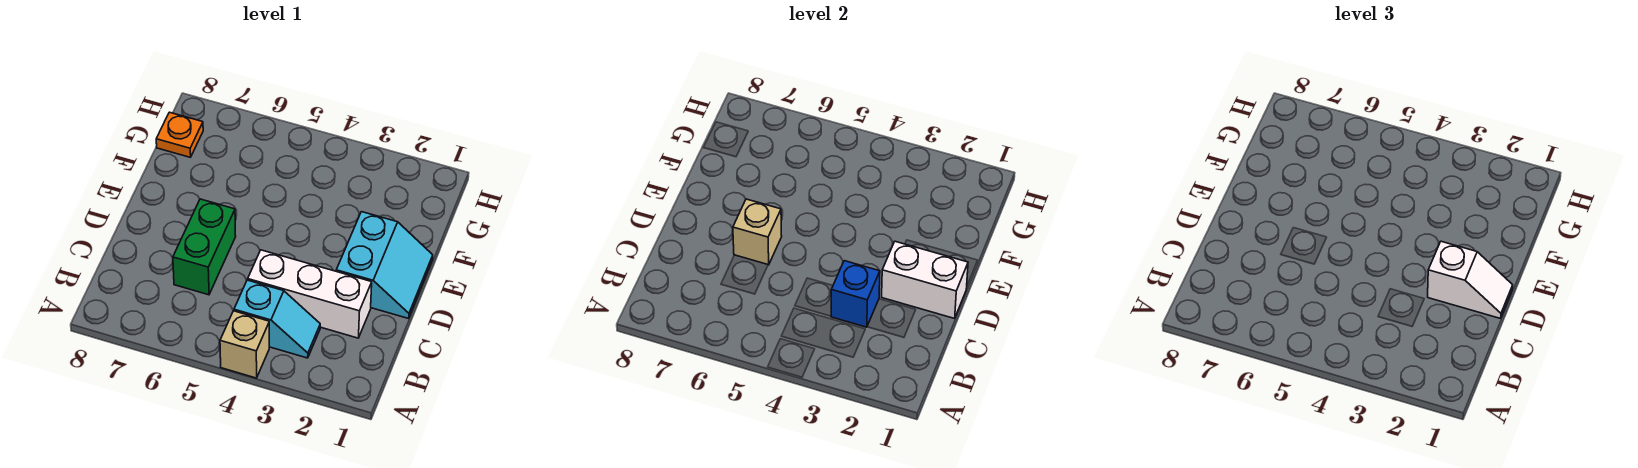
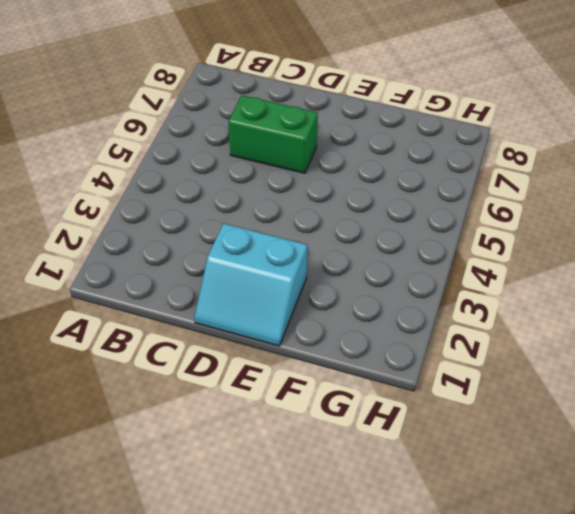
none -> tan 1x1 brick [220,311,269,378]
none -> cyan 1x2 slope [234,280,320,358]

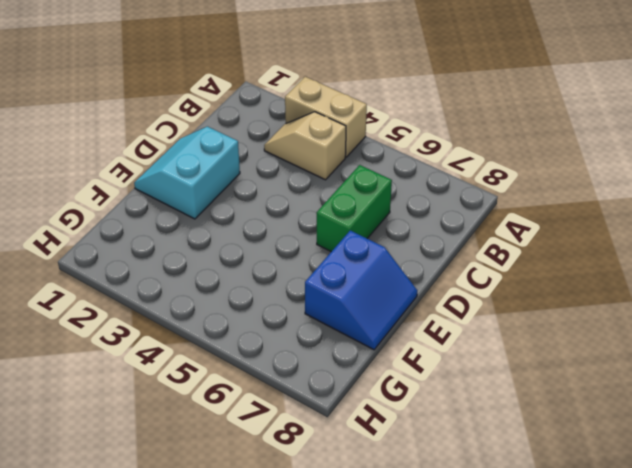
tan 1x2 brick [285,77,367,157] -> tan 1x1 brick [220,311,269,378]
tan 1x2 slope [264,112,346,180] -> cyan 1x2 slope [234,280,320,358]
blue 2x2 slope [305,230,418,350] -> none
none -> white 1x3 brick [248,250,372,338]
none -> orange 1x1 plate [156,112,203,157]

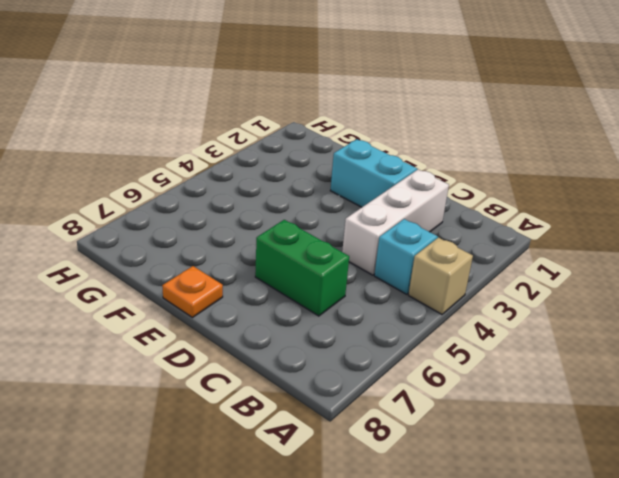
orange 1x1 plate [162,266,223,318] -> orange 1x1 plate moved to [156,112,203,157]
none -> blue 1x1 brick [831,261,880,327]
none -> white 1x2 brick [882,241,968,318]

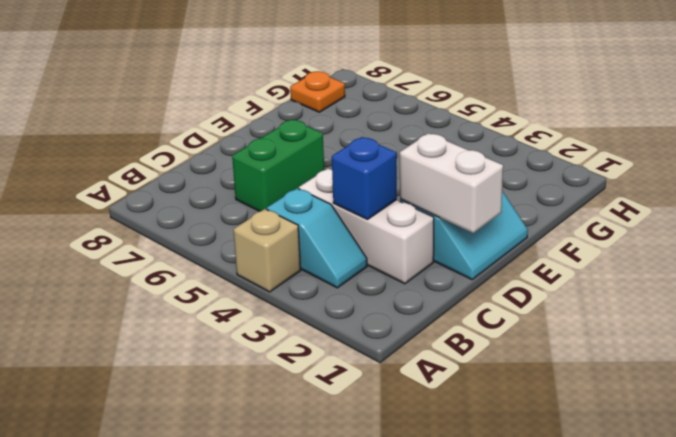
none -> tan 1x1 brick [733,199,782,265]
none -> white 1x2 slope [1428,241,1513,318]

